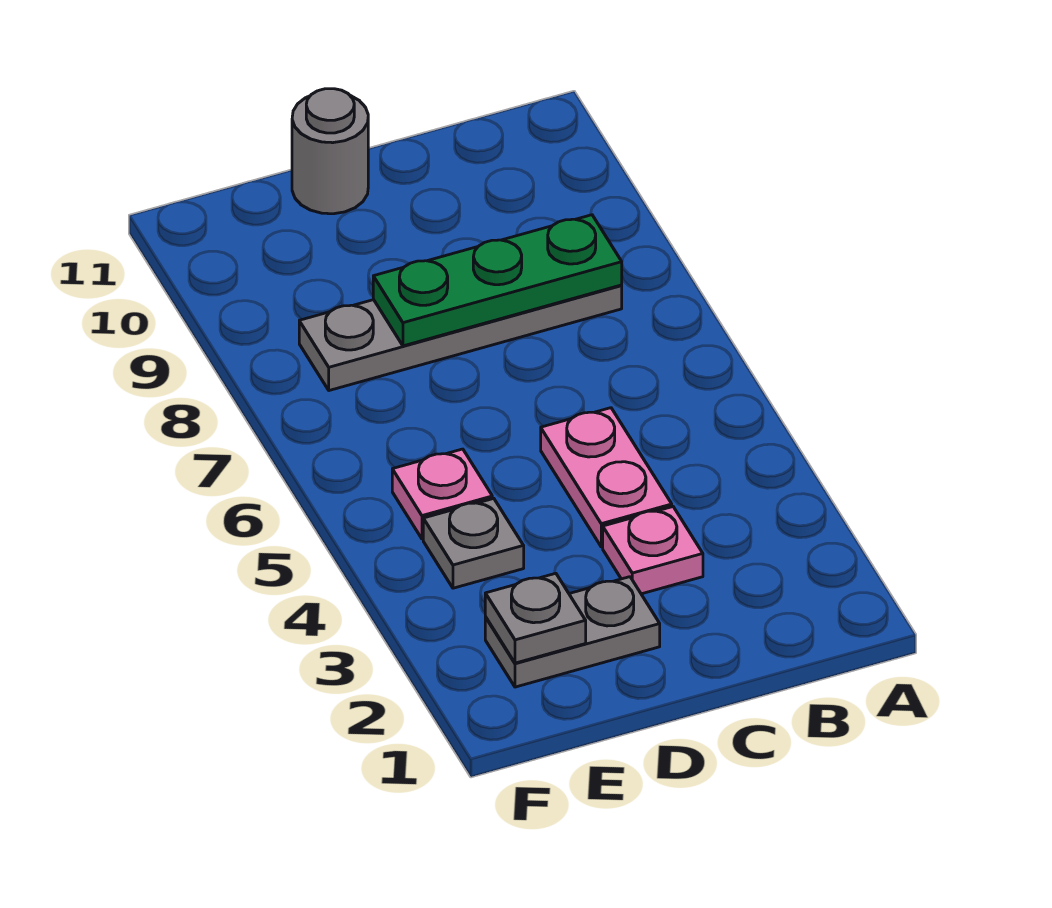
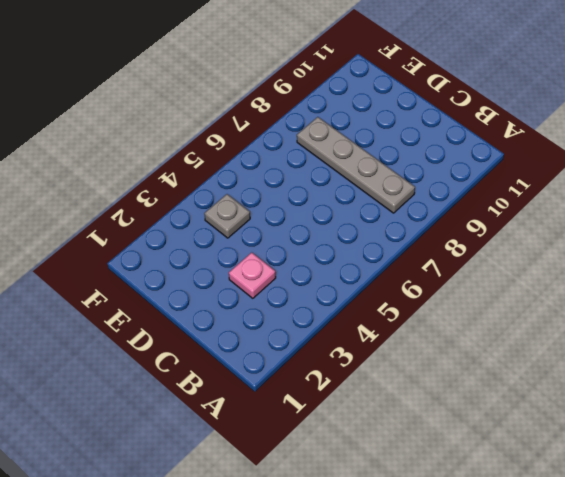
none -> pink 1x2 plate [541,408,672,547]
none -> grey 1x2 plate [485,577,660,687]

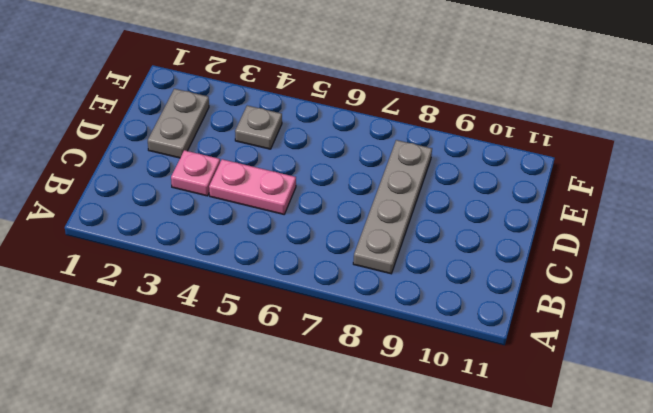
none -> grey 1x1 round brick [292,89,368,214]
none -> pink 1x1 plate [392,449,492,539]

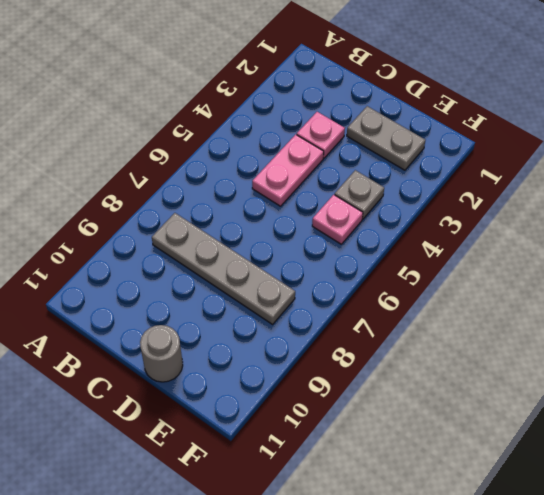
none -> green 1x3 plate [373,215,622,346]
none -> grey 1x1 plate [485,573,586,663]

